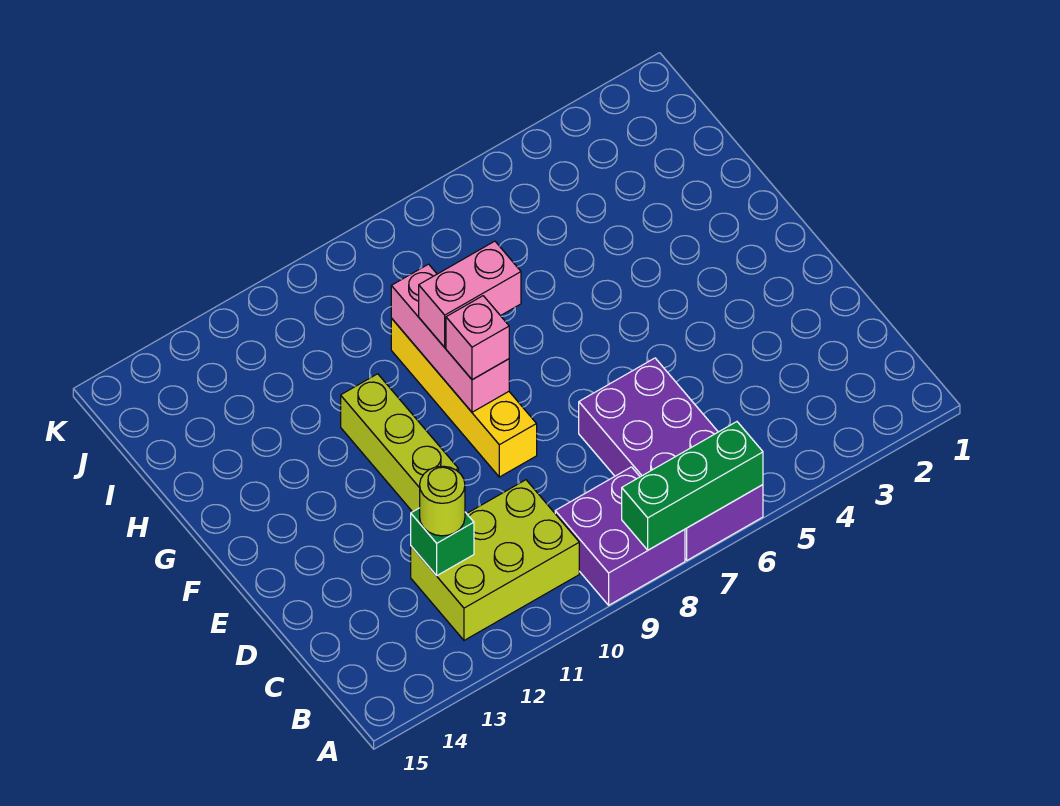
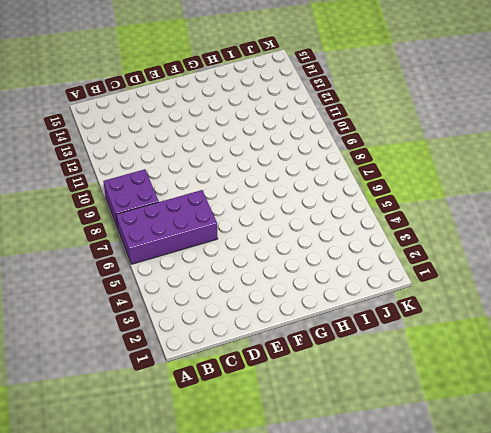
none -> lime 2x3 brick [411,480,579,640]
none -> yellow 1x4 brick [391,318,537,477]

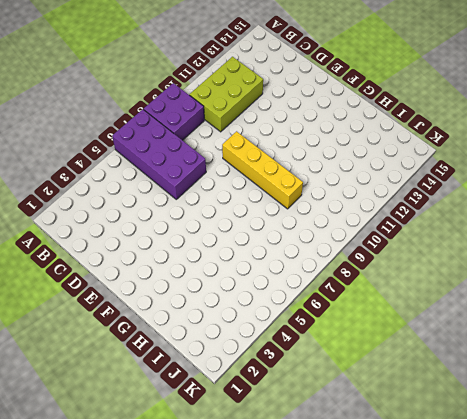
none -> lime 1x3 brick [341,374,458,512]
none -> green 1x3 brick [622,422,763,550]

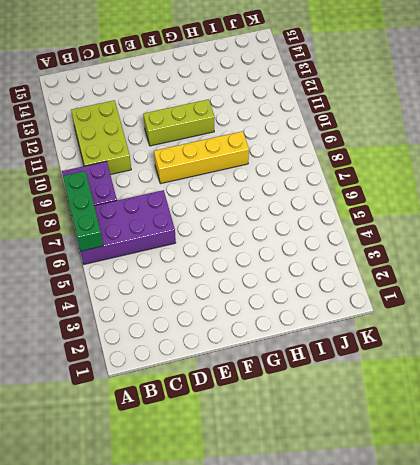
none -> green 1x1 brick [411,508,474,576]
none -> pink 1x3 brick [391,264,509,412]

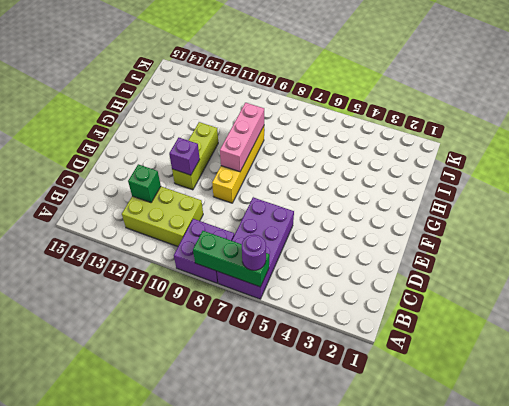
purple 1x1 round brick [242,235,266,270] -> none
purple 1x1 brick [169,138,200,175] -> none
none -> lime 1x1 round brick [420,466,465,536]
none -> pink 1x1 brick [446,296,509,380]

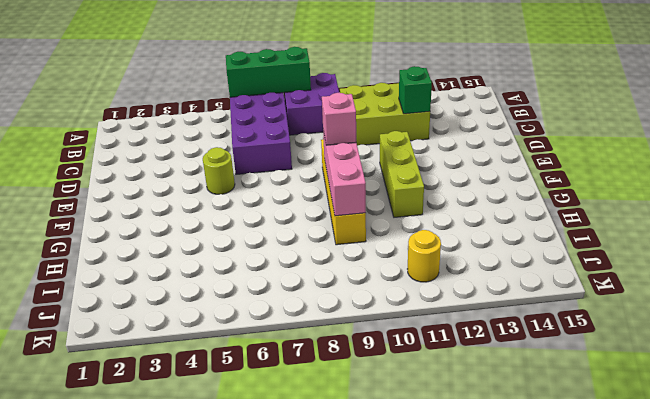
lime 1x1 round brick [203,147,235,194] -> lime 1x1 round brick moved to [420,466,465,536]
yellow 1x1 round brick [408,230,441,282] -> none
none -> pink 1x2 brick [419,241,521,347]

